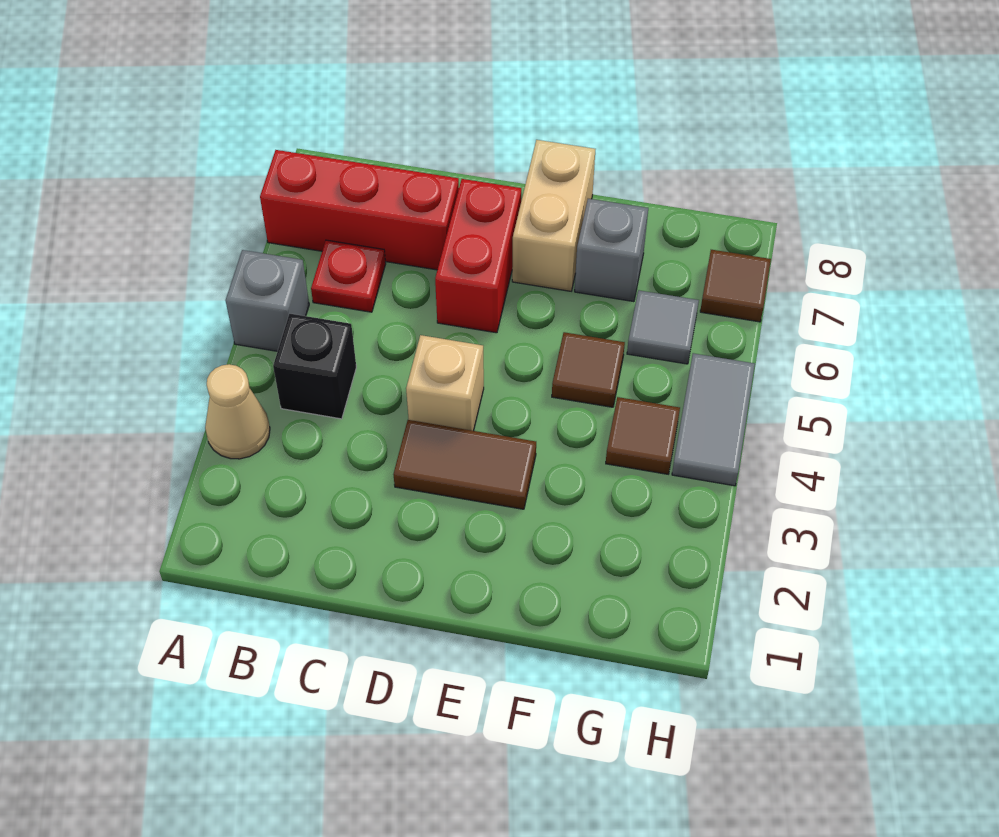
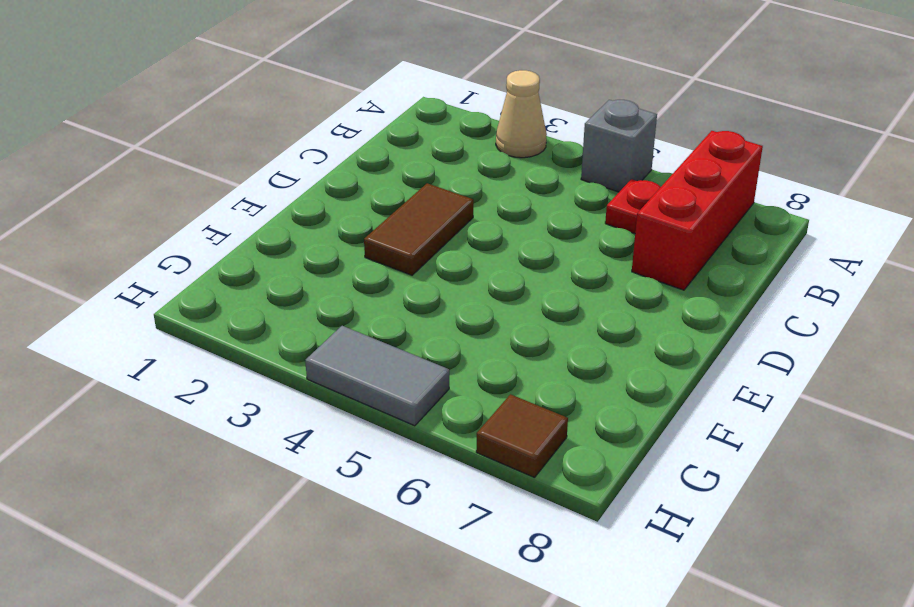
none -> black 1x1 brick [273,314,356,419]
none -> tan 1x1 brick [406,335,484,431]
none -> red 1x2 brick [435,179,521,333]

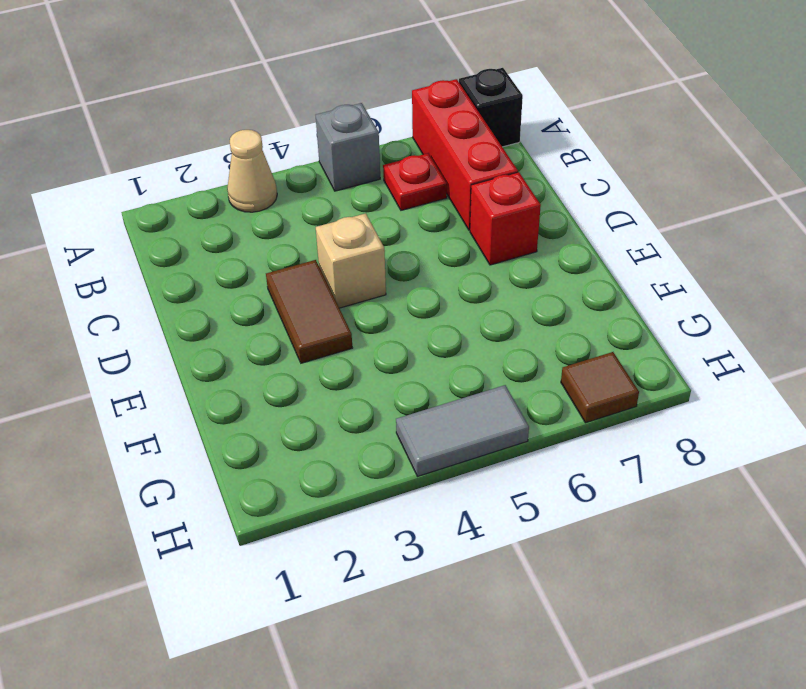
black 1x1 brick [459,68,523,147] -> black 1x1 brick moved to [273,314,356,419]
red 1x1 brick [470,172,541,265] -> red 1x2 brick [435,179,521,333]
none -> tan 1x2 brick [512,140,595,291]
none -> brown 1x1 tile [552,332,625,407]
none -> grey 1x1 brick [575,199,648,302]

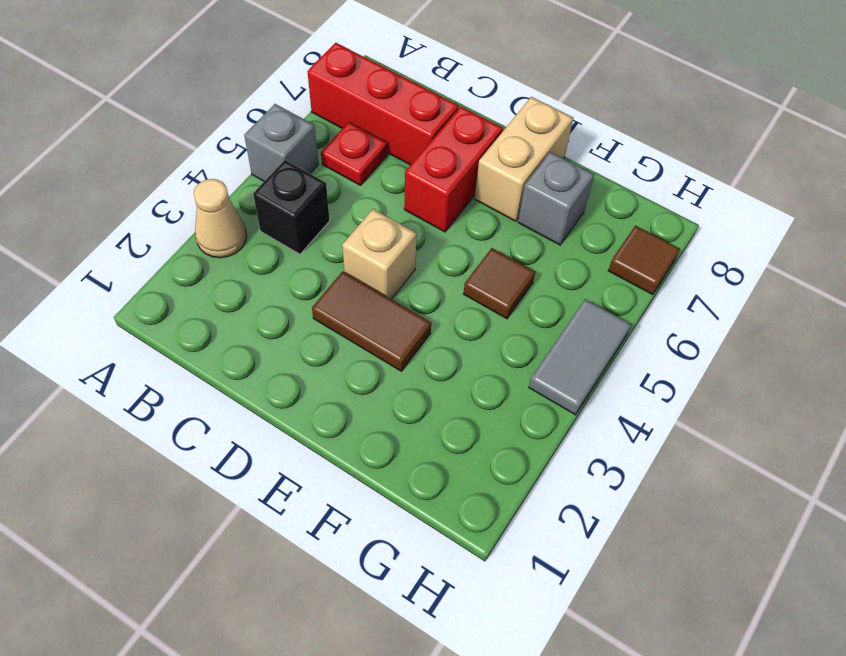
none -> brown 1x1 tile [606,397,680,474]
none -> grey 1x1 tile [627,290,699,364]

